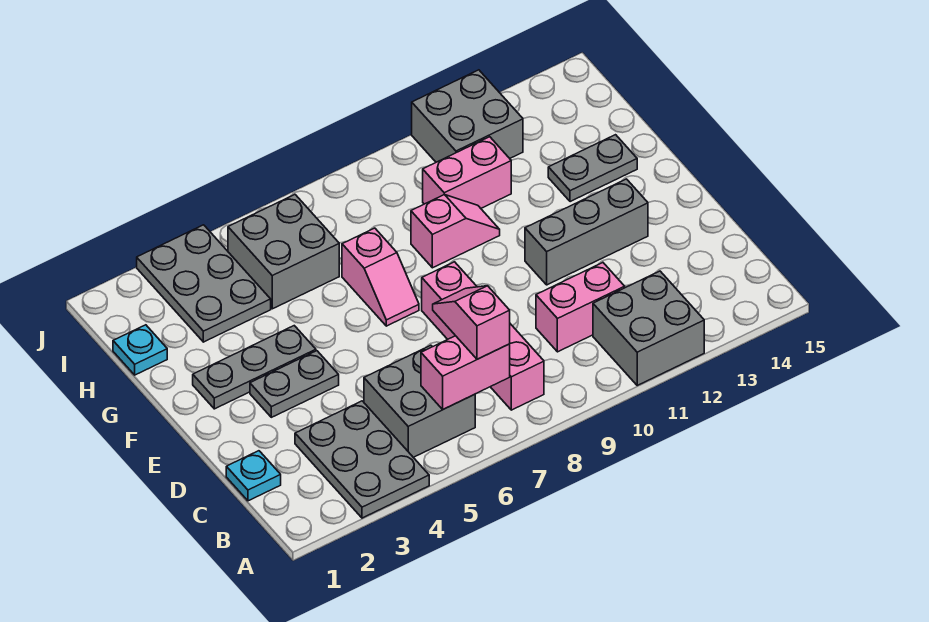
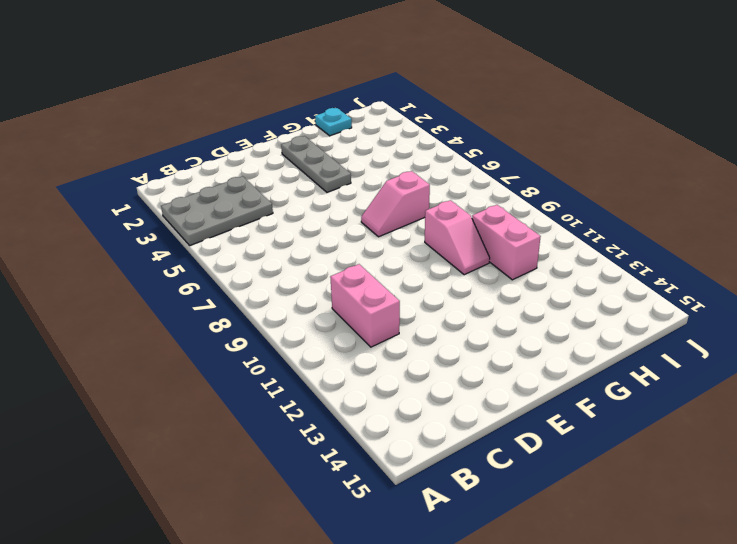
none -> grey 2x2 brick [593,271,704,385]
none -> grey 2x2 brick [364,345,475,457]
none -> pink 1x4 brick [422,262,544,410]

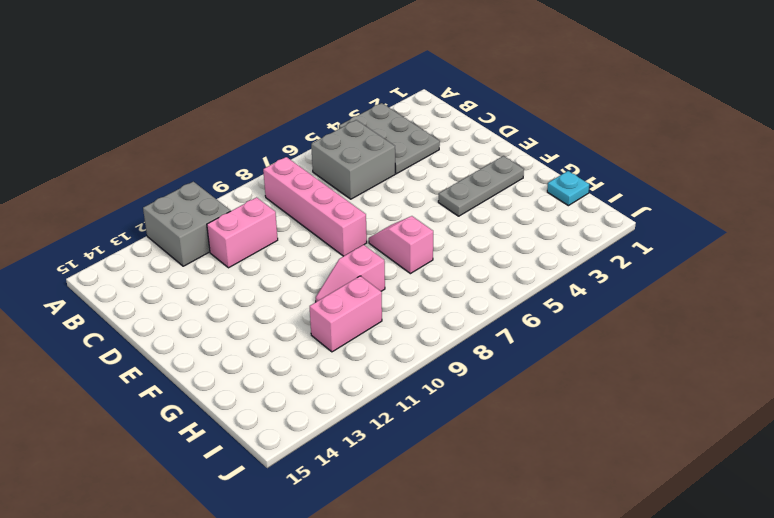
none -> cyan 1x1 plate [226,451,281,501]
none -> grey 1x2 plate [250,351,339,417]
none -> grey 1x3 brick [525,179,648,285]

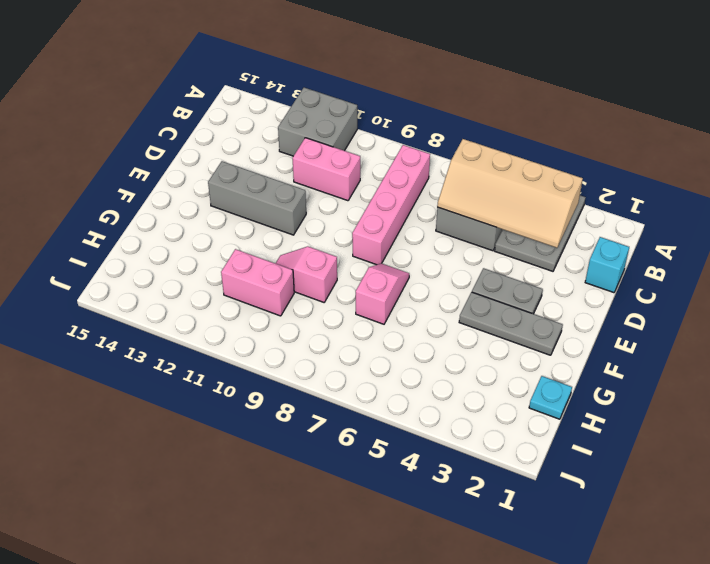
tan 2x4 slope [437,139,583,248] -> pink 1x2 brick [421,336,510,409]
cyan 1x1 brick [585,237,629,293] -> cyan 1x1 plate [226,451,281,501]
none -> grey 1x2 plate [548,135,637,202]
none -> grey 2x3 plate [137,225,271,342]
none -> grey 2x2 brick [228,195,339,309]

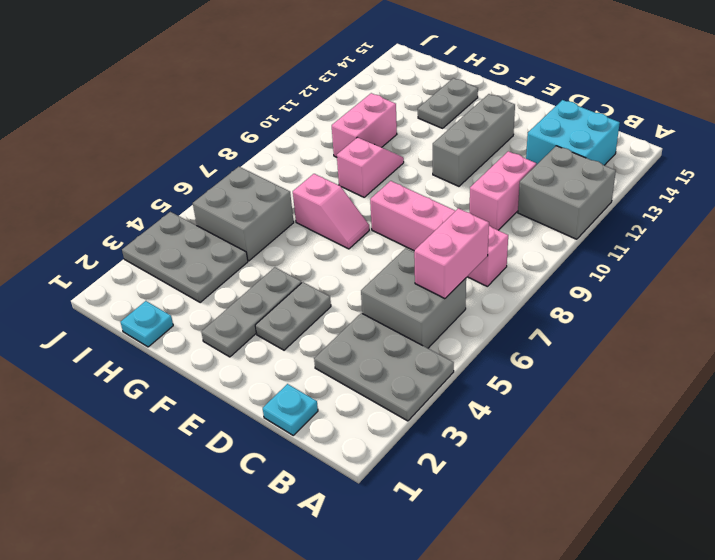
cyan 2x2 brick [526,100,620,165] -> none
none -> grey 2x2 brick [412,70,523,162]
none -> pink 1x2 slope [433,286,510,359]

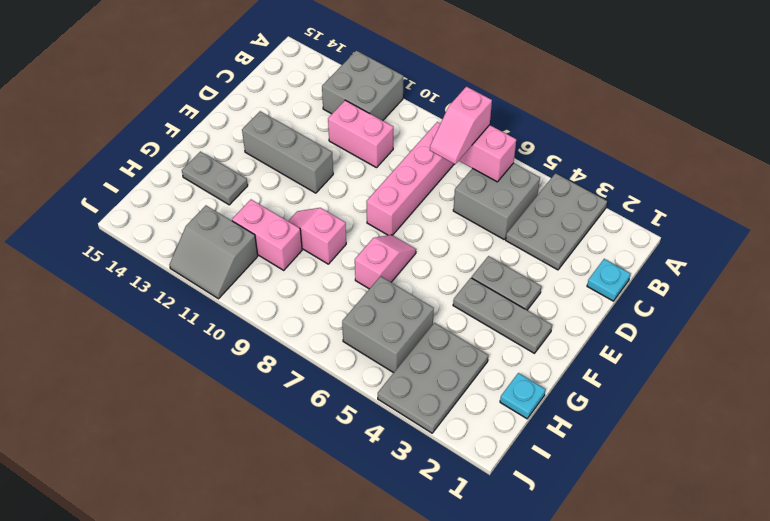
grey 2x2 slope [169,206,258,299] -> grey 2x2 brick [412,70,523,162]

